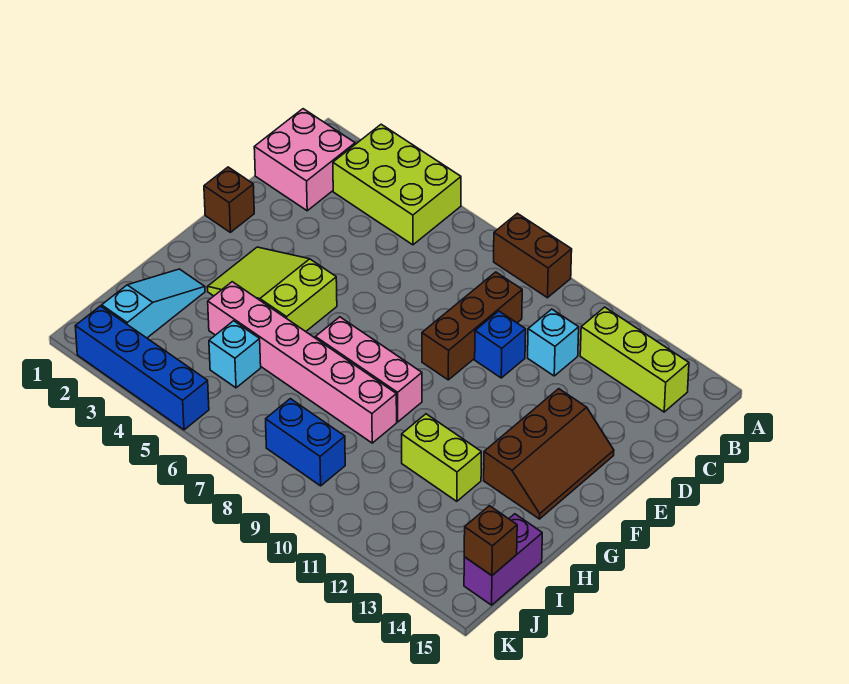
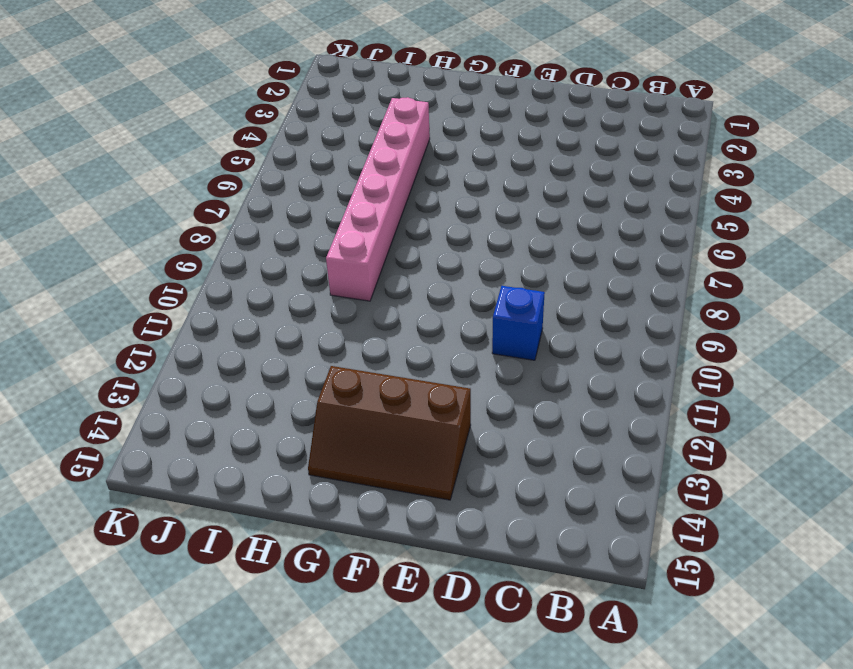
none -> lime 2x3 brick [333,124,461,245]
none -> brown 1x2 brick [494,213,572,298]
none -> pink 2x2 brick [254,109,355,211]

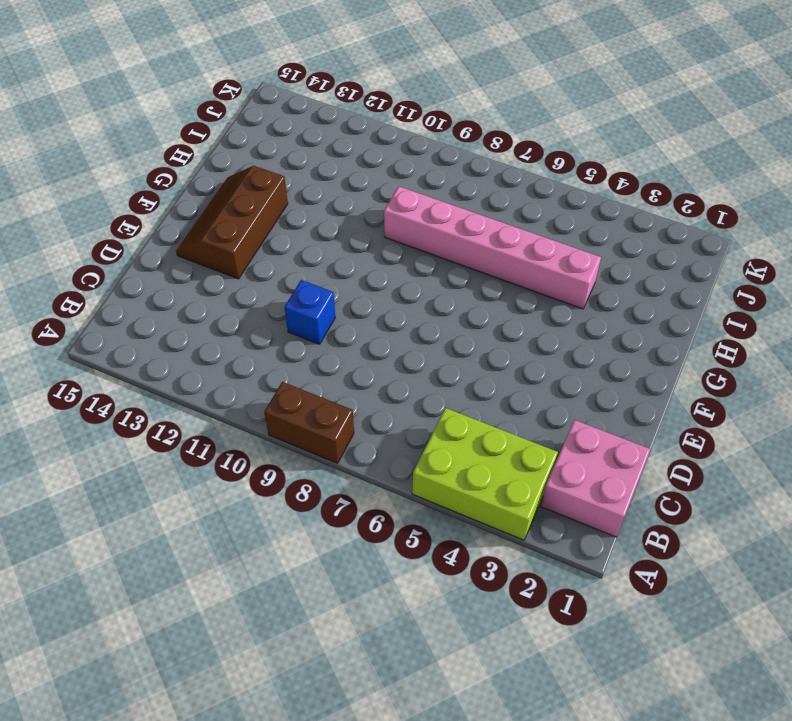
none -> lime 1x3 brick [580,307,689,412]
none -> brown 1x3 brick [422,272,522,380]
none -> cyan 1x1 brick [528,309,579,376]

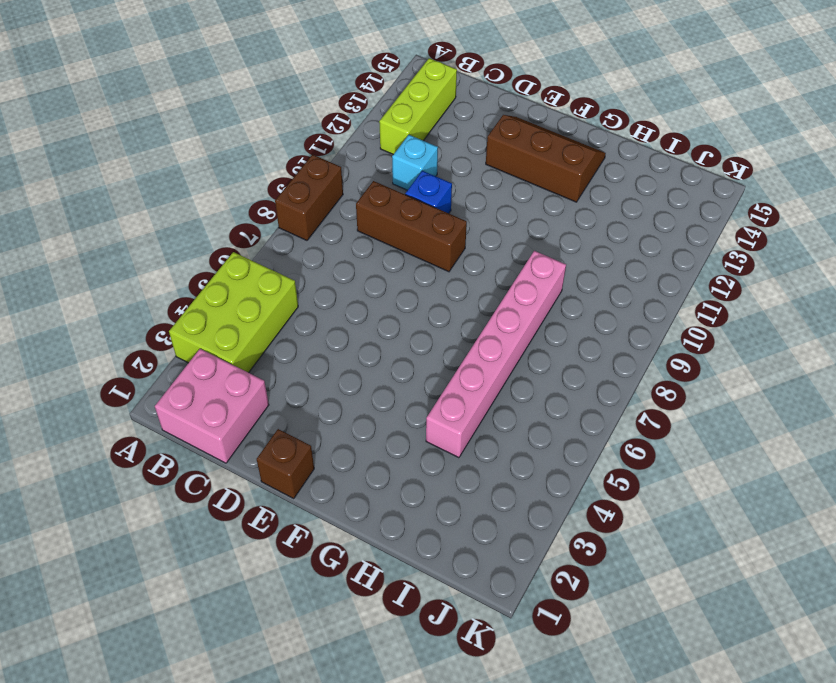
none -> lime 2x3 slope [207,247,337,332]
none -> pink 1x3 brick [316,317,422,422]
none -> cyan 1x3 slope [102,269,205,338]

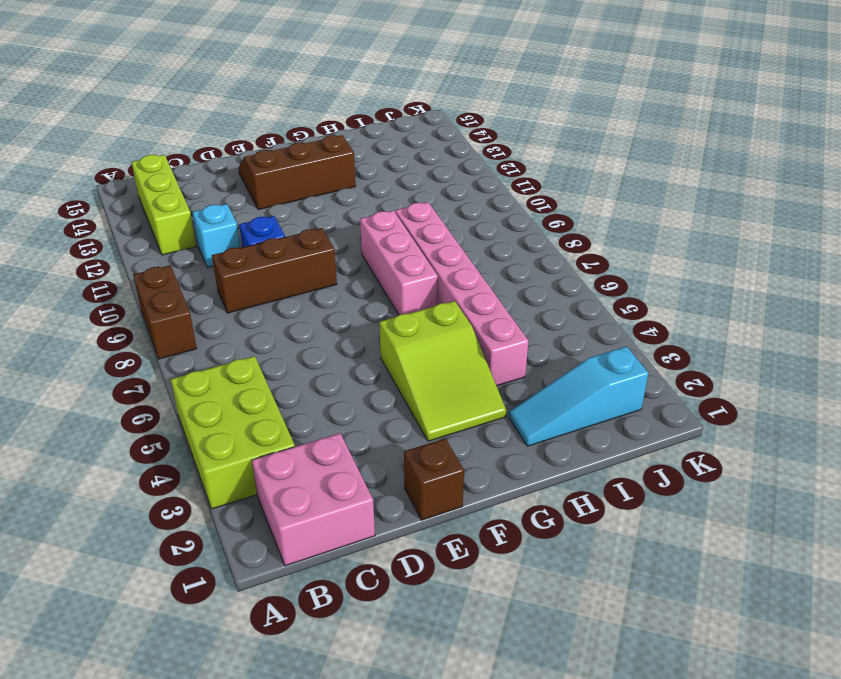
none -> lime 1x2 brick [402,414,481,501]
none -> cyan 1x1 brick [209,321,261,388]
none -> purple 1x2 brick [464,514,542,605]

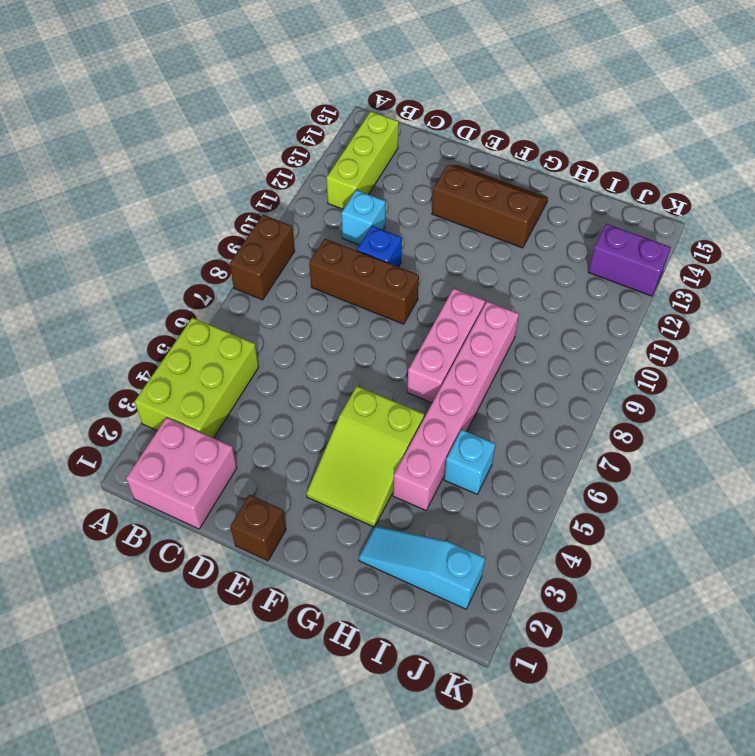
purple 1x2 brick [588,224,671,296] -> purple 1x2 brick moved to [464,514,542,605]
none -> lime 1x2 brick [402,414,481,501]
none -> blue 1x2 brick [266,399,345,486]
none -> blue 1x4 brick [75,306,209,430]

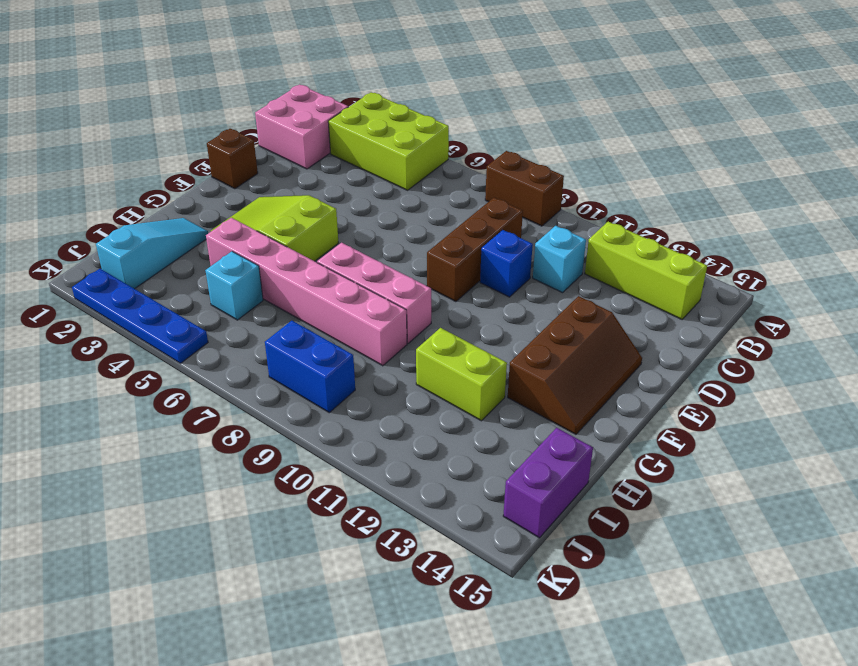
blue 1x4 plate [72,269,208,363] -> blue 1x4 brick [75,306,209,430]
none -> brown 1x1 brick [464,506,517,575]

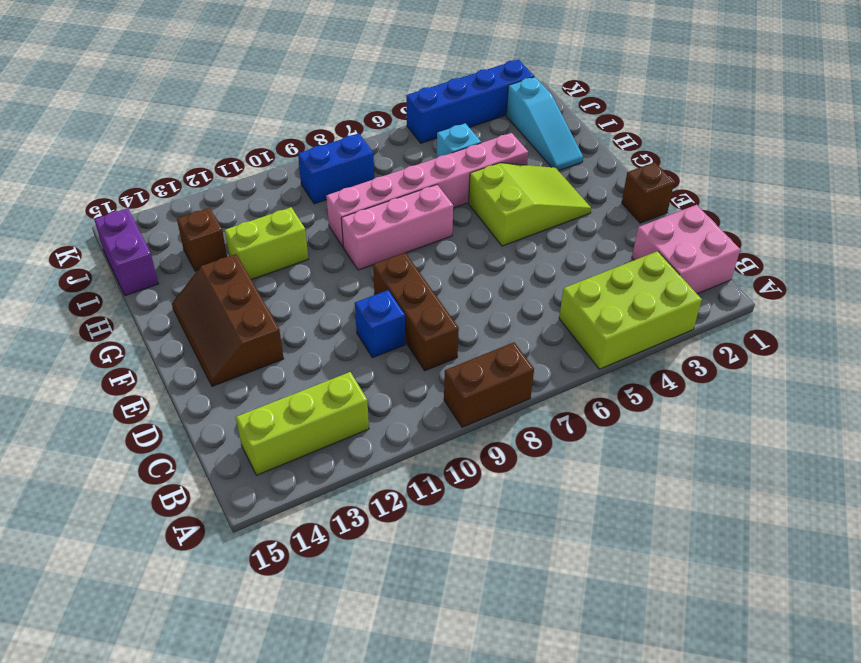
brown 1x1 brick [177,208,227,271] -> brown 1x1 brick moved to [464,506,517,575]
none -> cyan 1x1 brick [528,309,579,376]

